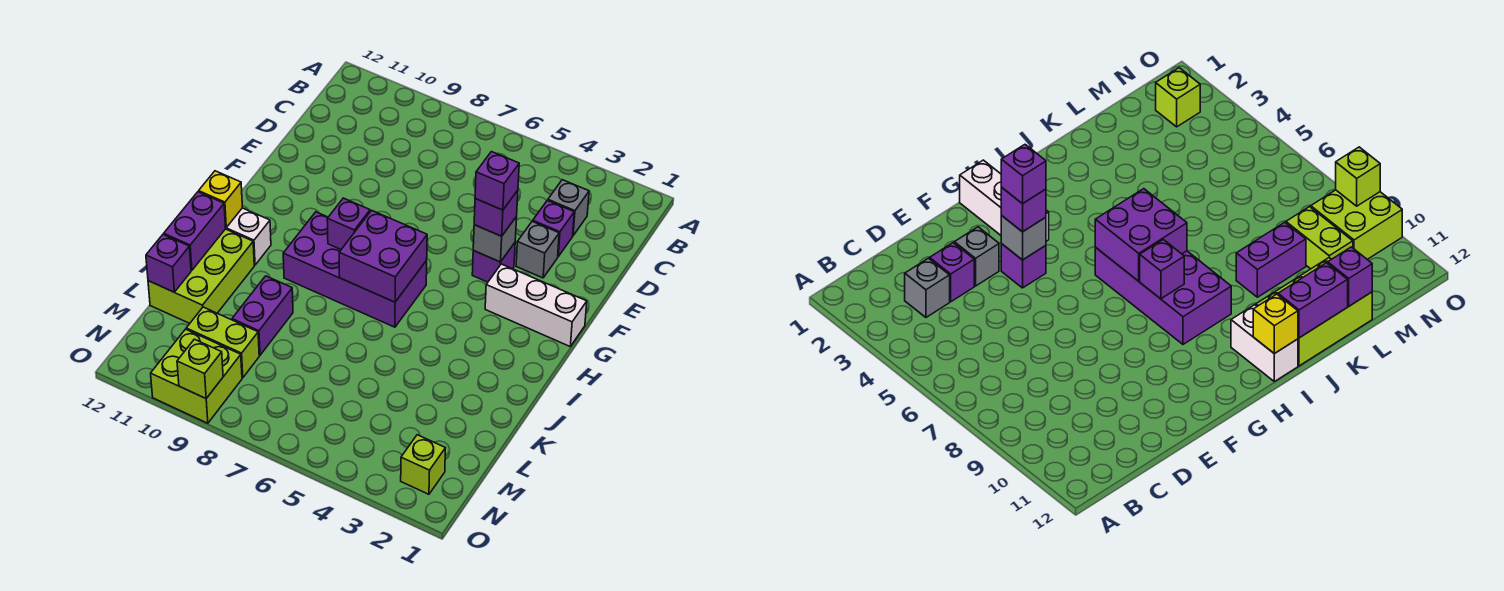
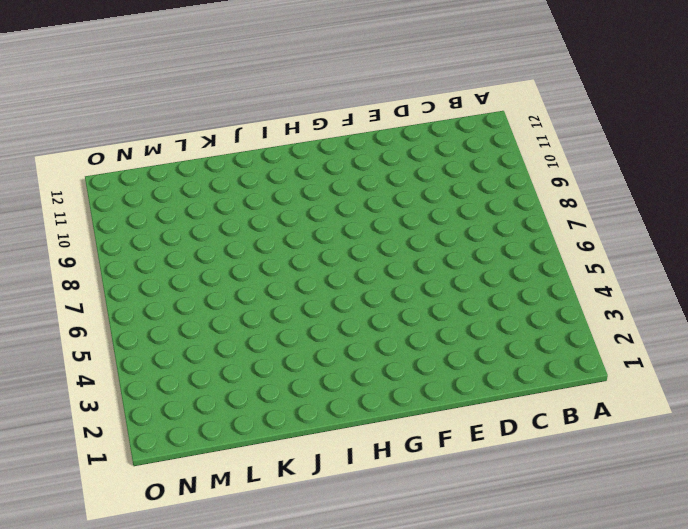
none -> grey 1x1 brick [548,180,589,235]
none -> purple 1x1 brick [533,200,574,257]
none -> grey 1x1 brick [516,221,559,278]

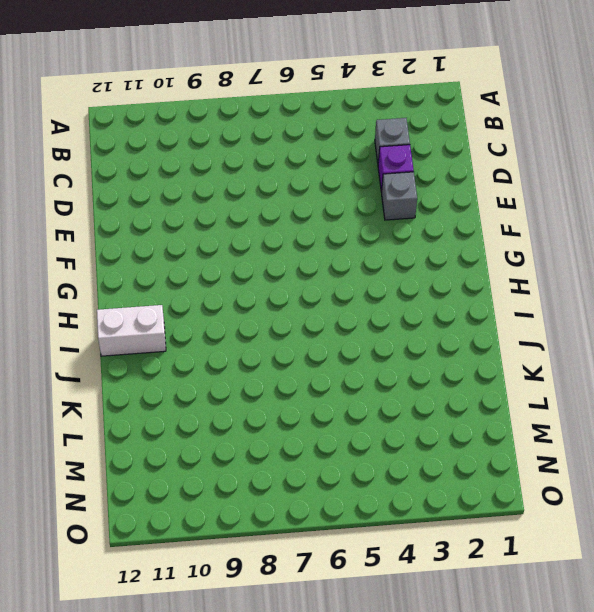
none -> purple 1x1 brick [472,243,515,282]
none -> white 1x3 brick [485,264,587,346]
none -> purple 2x4 brick [283,212,427,327]

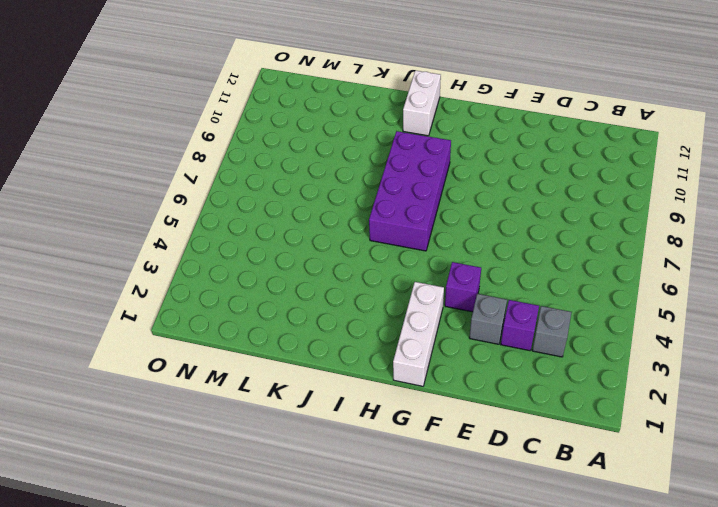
none -> lime 2x3 brick [148,229,254,323]
none -> purple 1x2 brick [232,276,293,355]
none -> lime 1x2 brick [186,307,259,378]

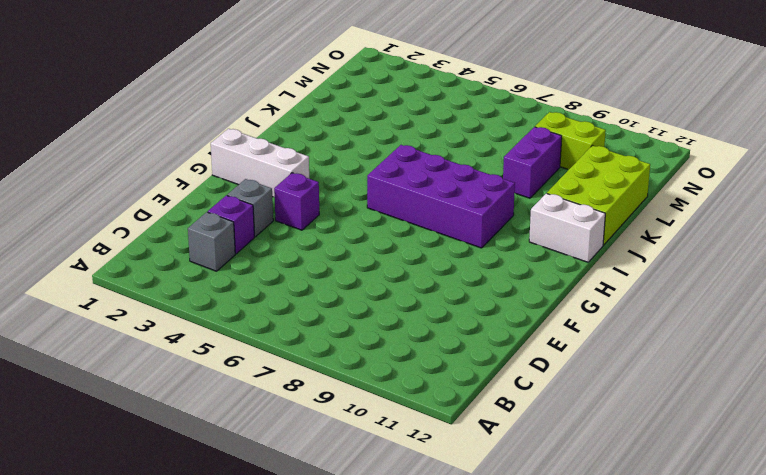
none -> lime 1x1 brick [401,435,445,494]
none -> lime 2x2 brick [151,329,242,423]
none -> grey 1x1 brick [473,216,517,262]

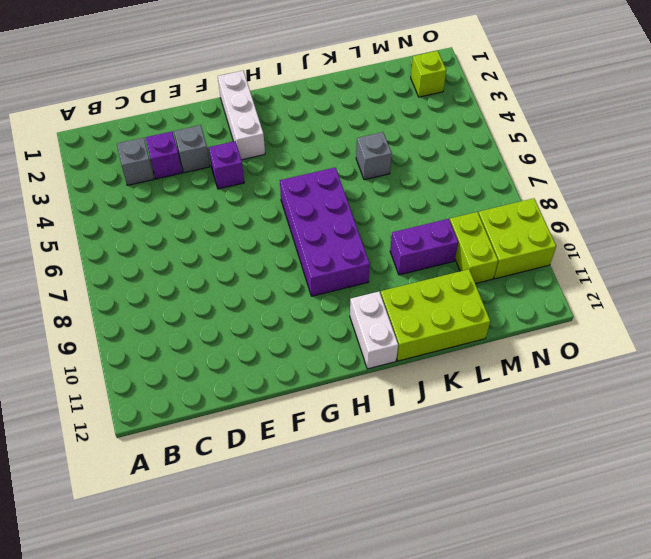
grey 1x1 brick [356,132,392,180] -> grey 1x1 brick moved to [473,216,517,262]
none -> purple 2x2 brick [339,210,427,302]
none -> purple 1x1 brick [327,198,370,249]
none -> yellow 1x1 brick [199,171,242,227]

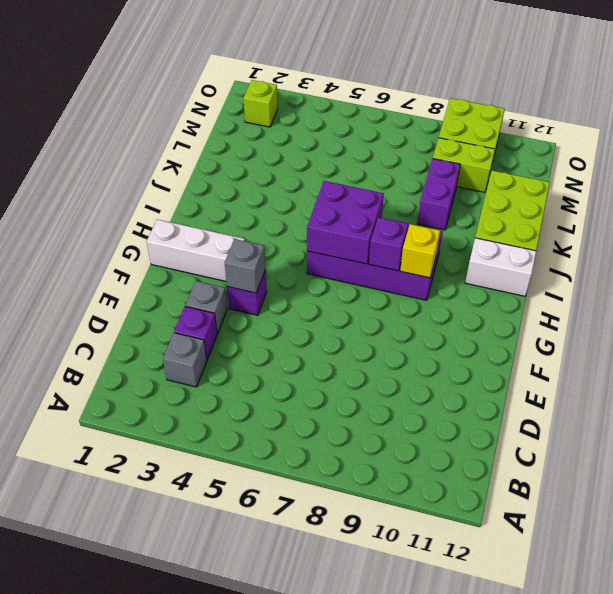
yellow 1x1 brick [400,224,440,278] -> yellow 1x1 brick moved to [199,171,242,227]
none -> purple 1x2 brick [164,192,226,270]
none -> purple 1x1 brick [146,235,191,292]
none -> lime 1x1 brick [177,339,223,399]

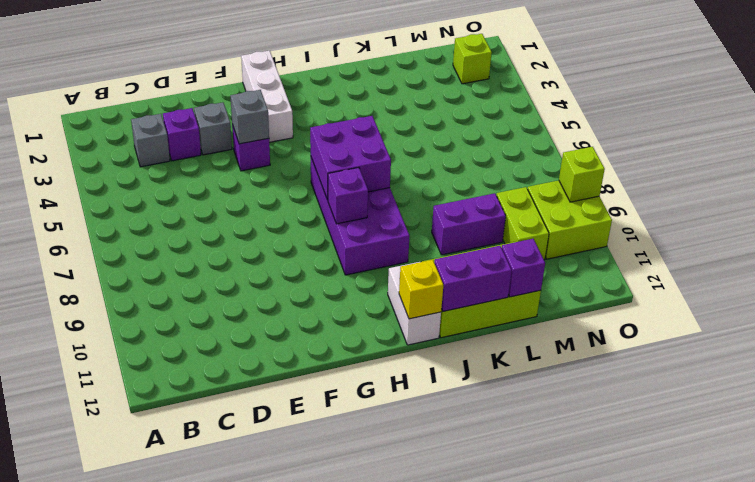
none -> purple 1x1 brick [474,190,518,236]
none -> purple 1x1 brick [475,152,519,210]

